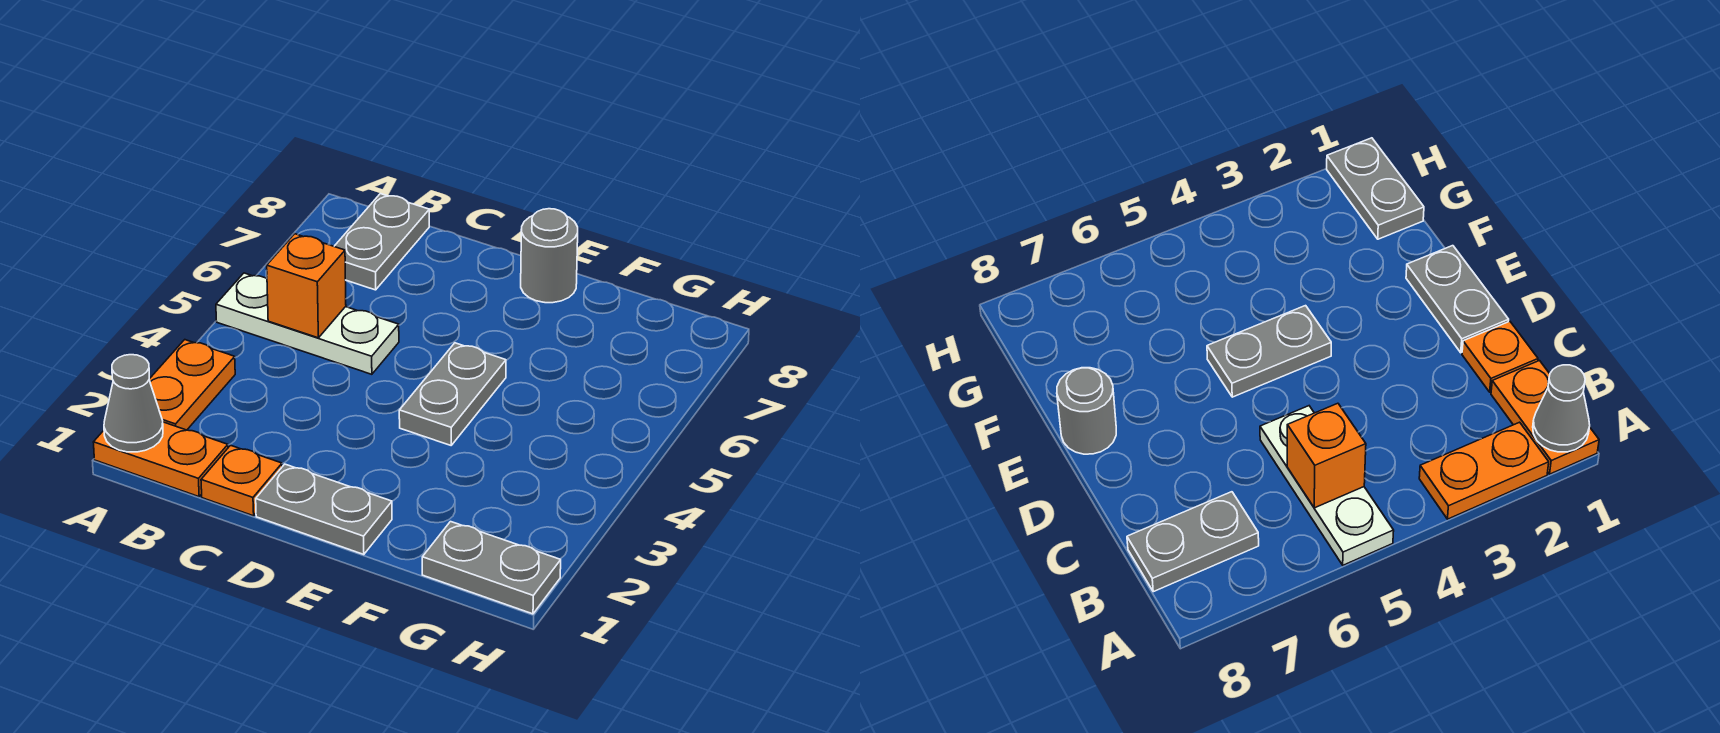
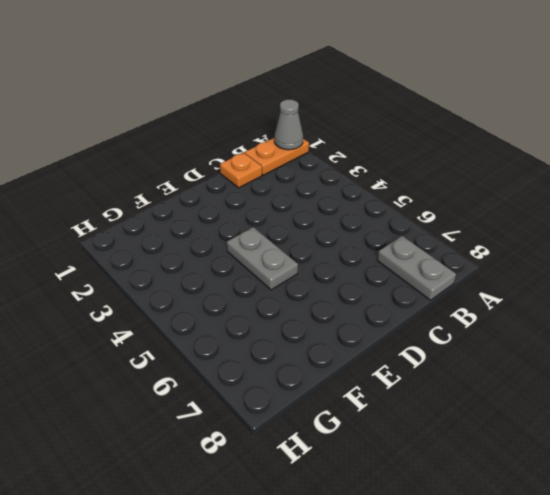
none -> orange 1x2 plate [149,340,235,430]
none -> white 1x3 plate [216,273,399,374]

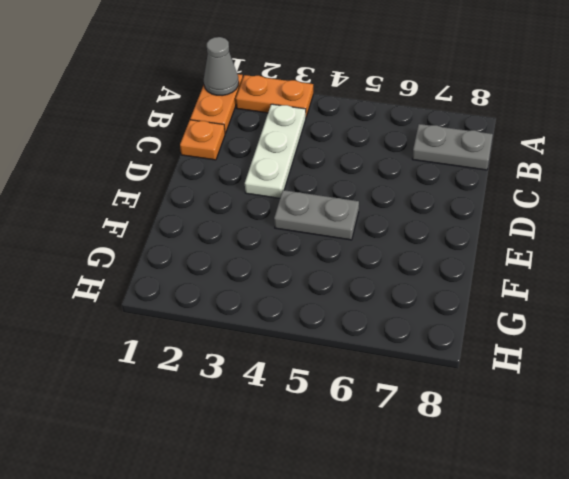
white 1x3 plate [245,104,306,198] -> white 1x3 plate moved to [216,273,399,374]
none -> grey 1x2 plate [256,464,392,555]
none -> grey 1x1 round brick [521,209,578,303]

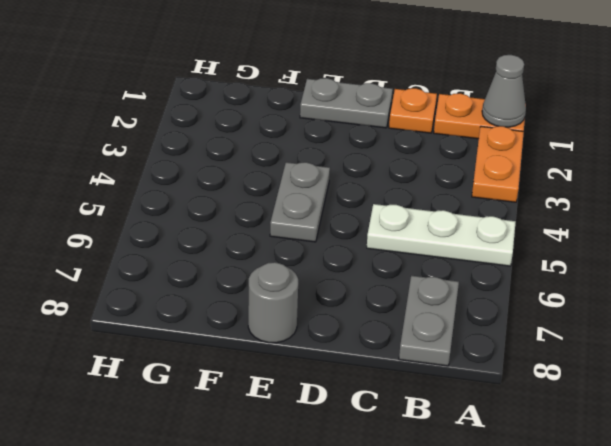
none -> grey 1x2 plate [422,522,561,614]
none -> orange 1x1 brick [267,234,346,338]

